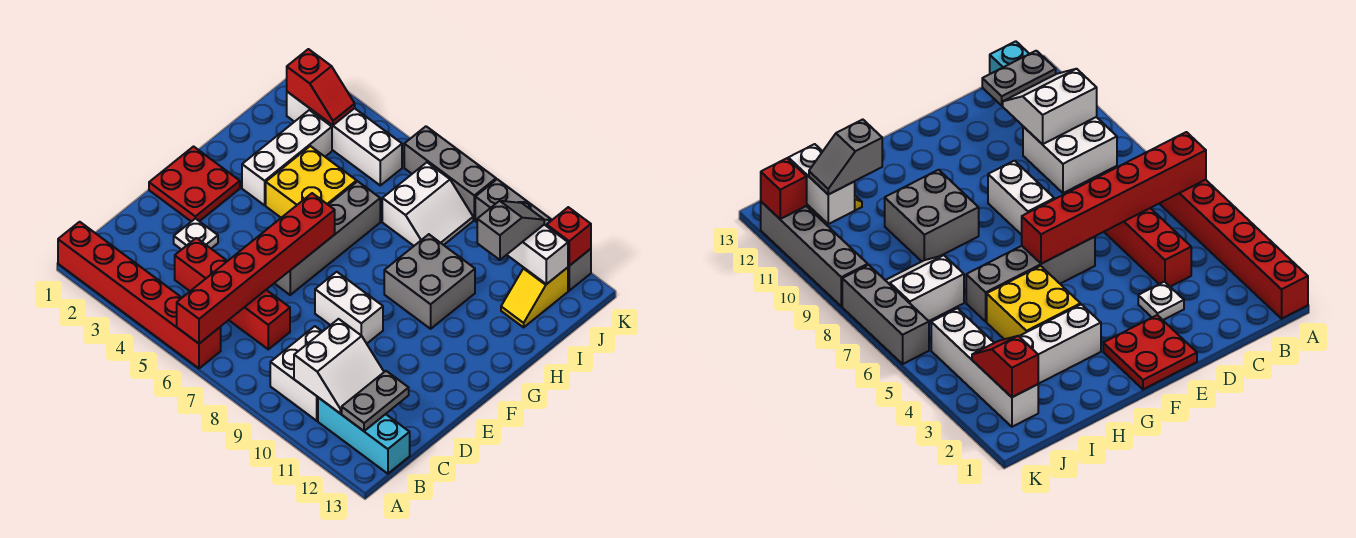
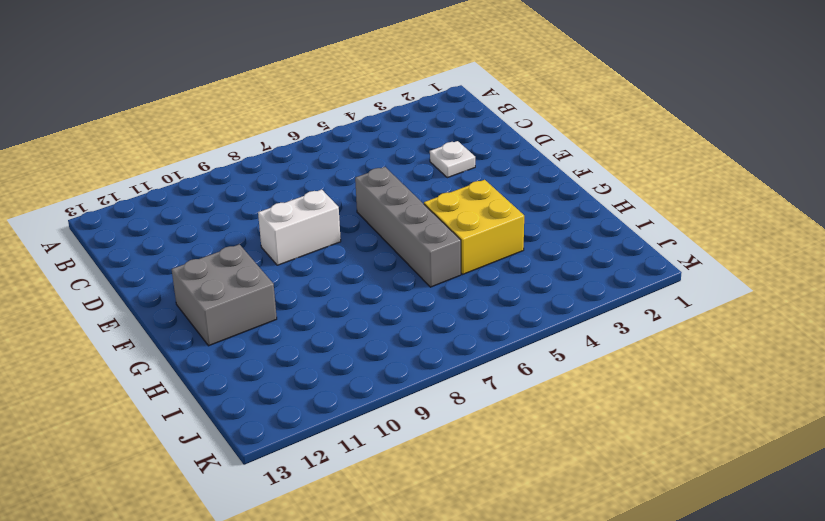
grey 2x2 brick [172,244,277,346] -> grey 2x2 brick moved to [384,234,475,329]
none -> red 1x6 brick [58,222,221,368]
none -> white 2x2 brick [270,326,322,421]
none -> cyan 1x3 brick [318,397,410,474]

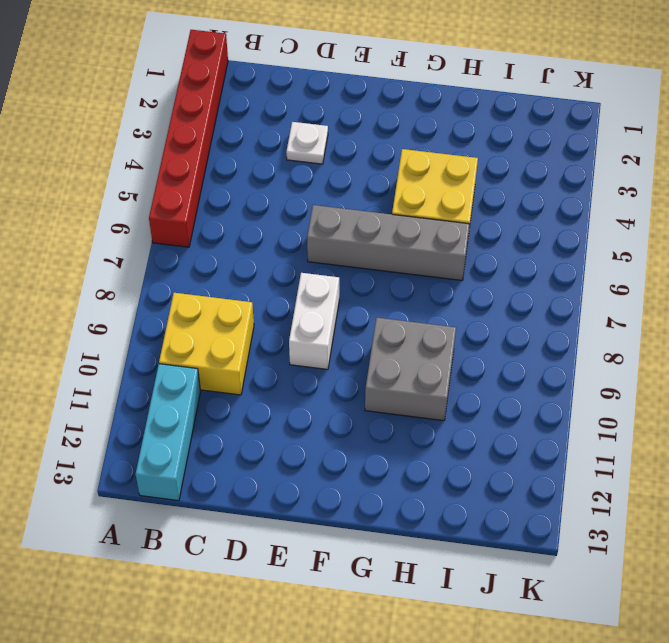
yellow 2x2 brick [159,293,254,395] -> white 2x2 brick [270,326,322,421]
none -> red 1x4 brick [175,238,290,349]
none -> red 2x2 plate [149,147,240,222]
none -> white 1x3 brick [242,110,332,205]

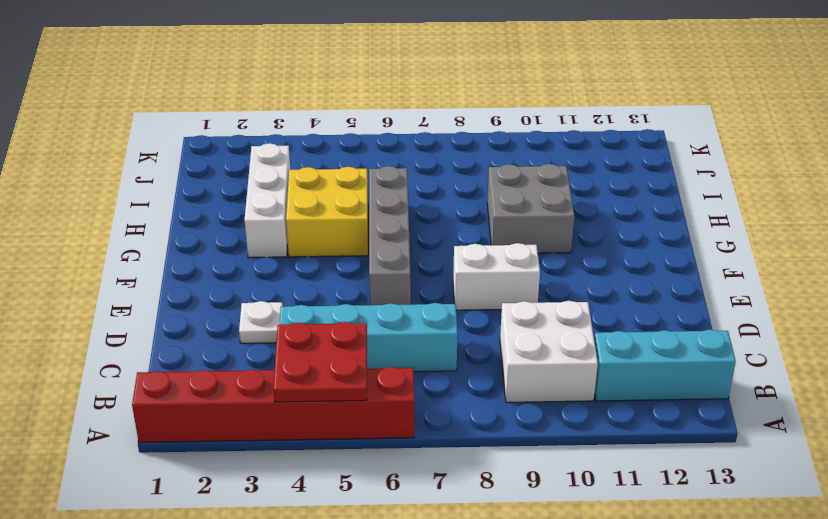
red 2x2 plate [273,322,367,402] -> red 2x2 plate moved to [149,147,240,222]
cyan 1x4 brick [279,303,458,372] -> red 1x4 brick [175,238,290,349]
none -> white 2x2 slope [382,162,473,246]
none -> yellow 1x2 slope [501,267,568,327]
none -> white 1x4 brick [287,92,402,185]

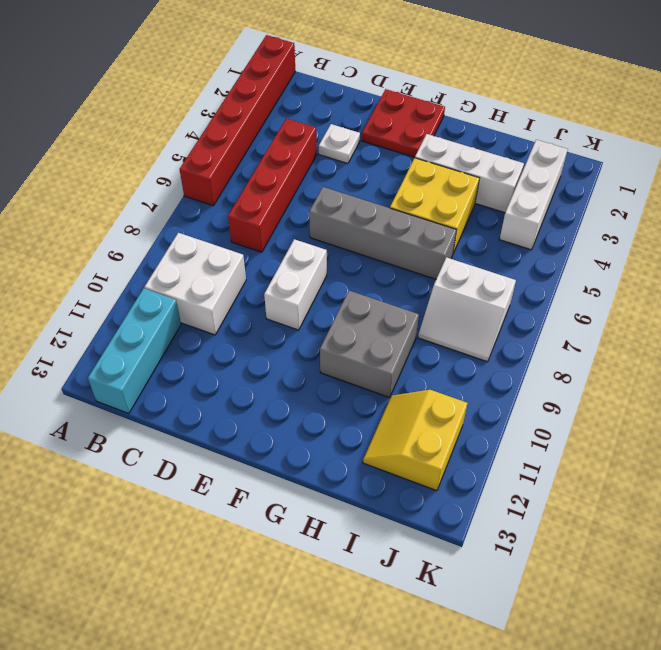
yellow 2x2 slope [363,390,467,491] -> yellow 1x2 slope [501,267,568,327]
white 1x3 brick [500,140,568,250] -> white 1x4 brick [287,92,402,185]
none -> grey 1x3 brick [404,126,496,220]
none -> grey 1x4 brick [475,179,591,291]
none -> red 1x6 brick [177,193,335,344]

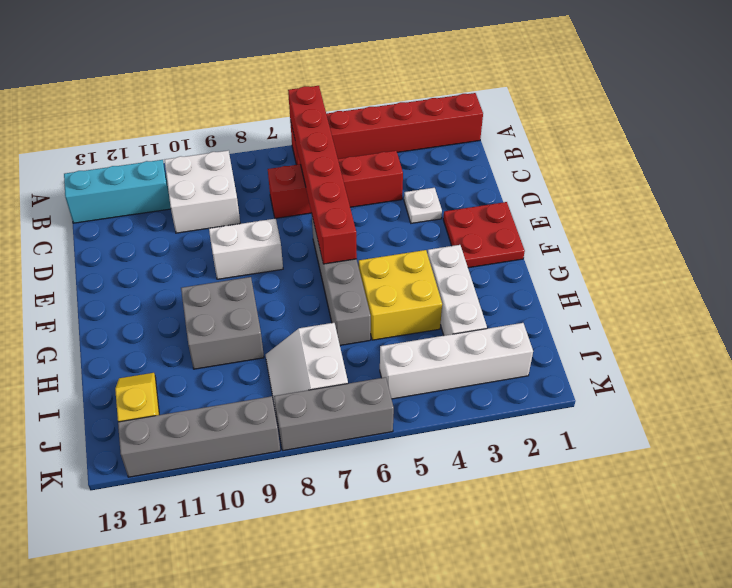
none -> white 2x2 slope [294,319,384,414]
none -> grey 1x2 plate [342,371,409,431]
none -> red 1x2 slope [287,49,355,125]

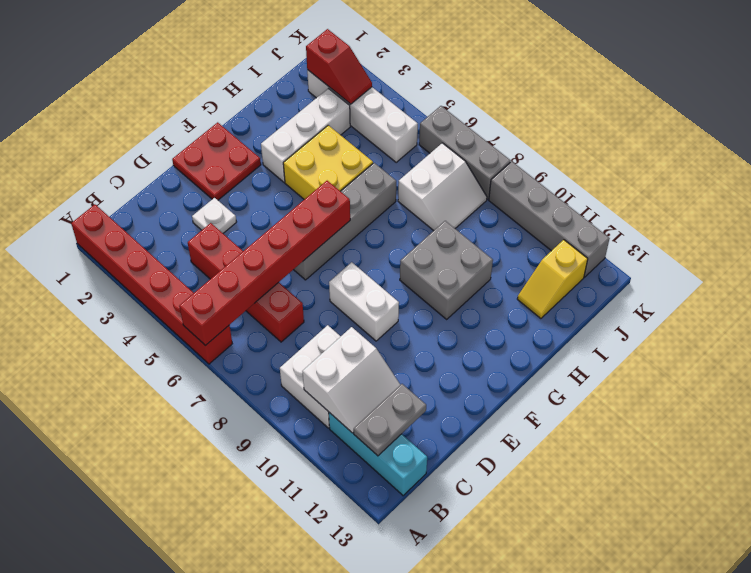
none -> white 1x2 brick [507,225,568,284]
none -> red 1x1 brick [547,207,591,266]
none -> grey 1x2 slope [477,201,544,260]

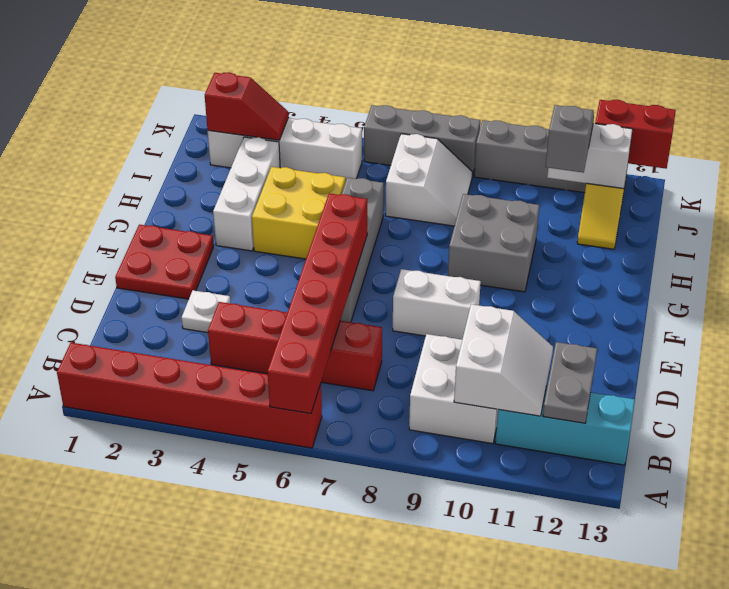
red 1x2 brick [595,100,676,169] -> red 1x1 brick [547,207,591,266]

